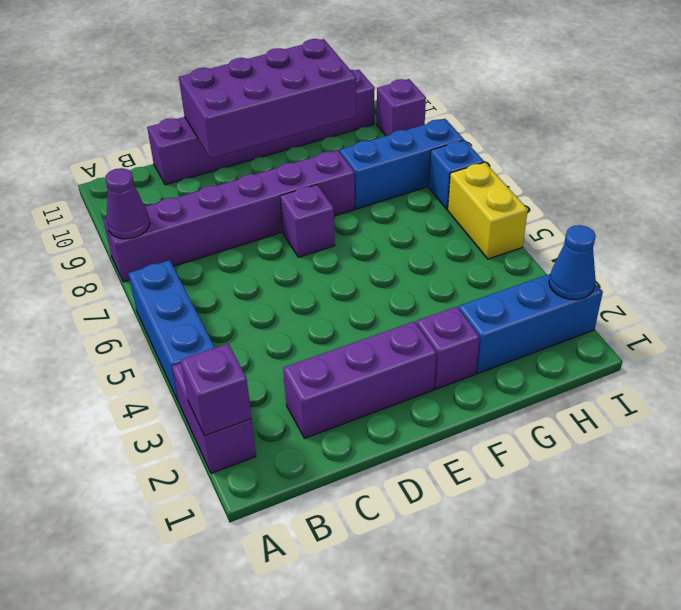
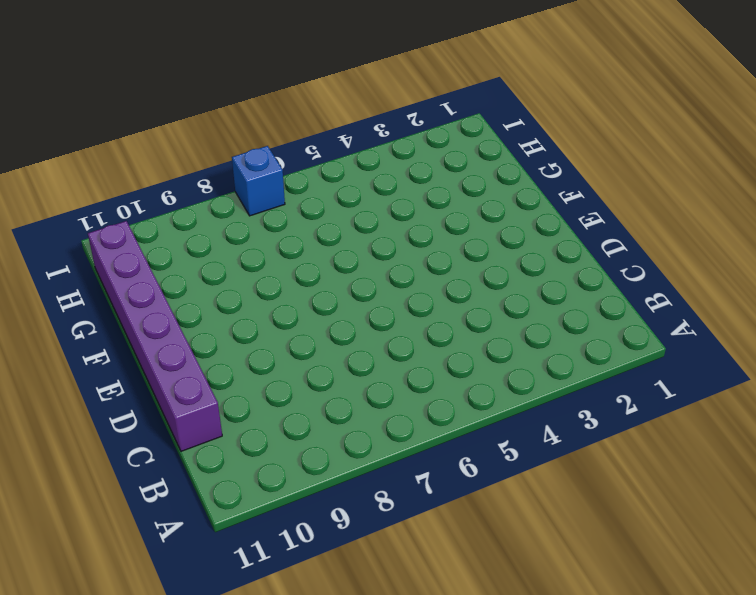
none -> purple 1x2 brick [172,363,256,473]
none -> blue 1x3 brick [128,260,215,402]
none -> purple 1x6 brick [103,150,355,282]

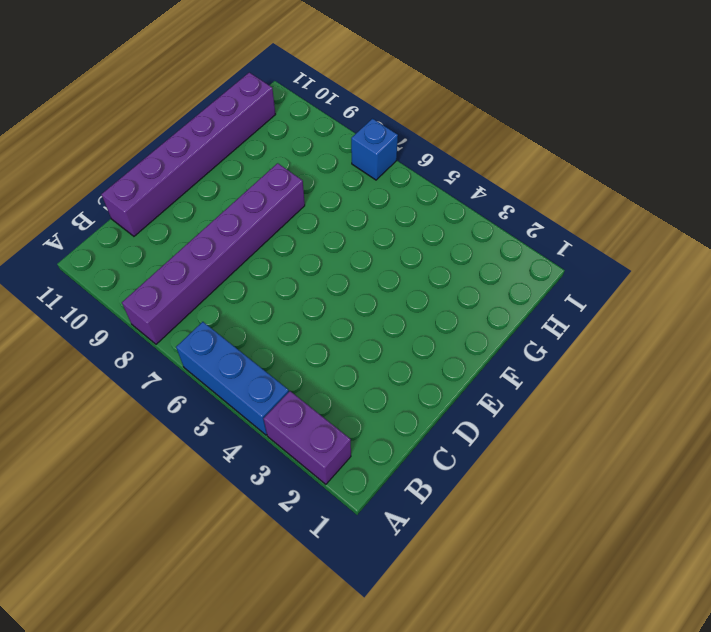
none -> purple 1x3 brick [283,322,436,438]
none -> purple 1x1 brick [280,185,335,257]
none -> purple 1x1 brick [417,307,480,389]

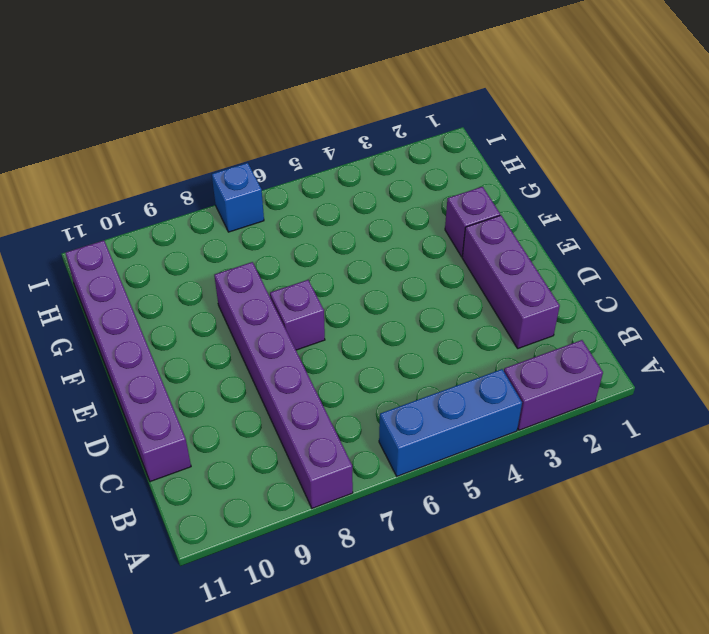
none -> blue 1x3 brick [459,274,603,374]
none -> blue 1x3 brick [340,119,464,209]
none -> yellow 1x2 brick [448,162,528,259]

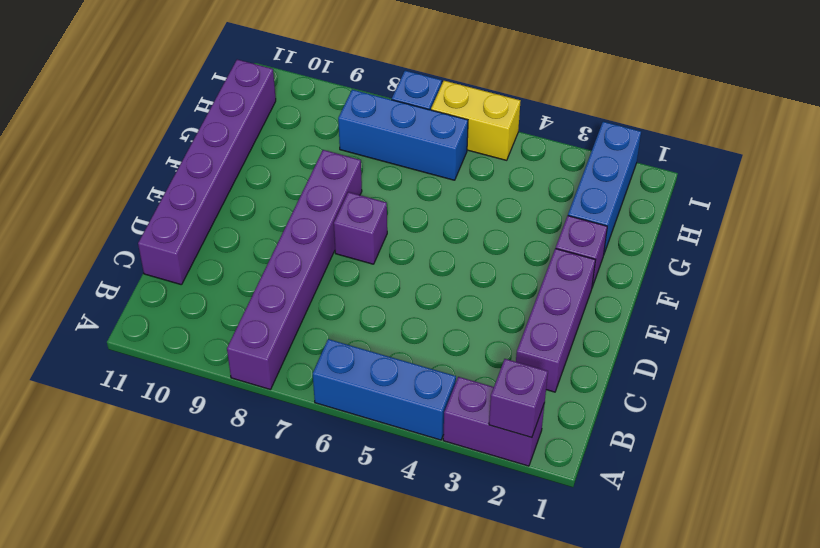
blue 1x3 brick [338,90,468,180] -> blue 1x3 brick turned to [340,119,464,209]
none -> purple 1x1 brick [377,79,426,136]
none -> purple 1x1 cone [105,168,150,239]
none -> purple 2x4 brick [179,39,356,158]

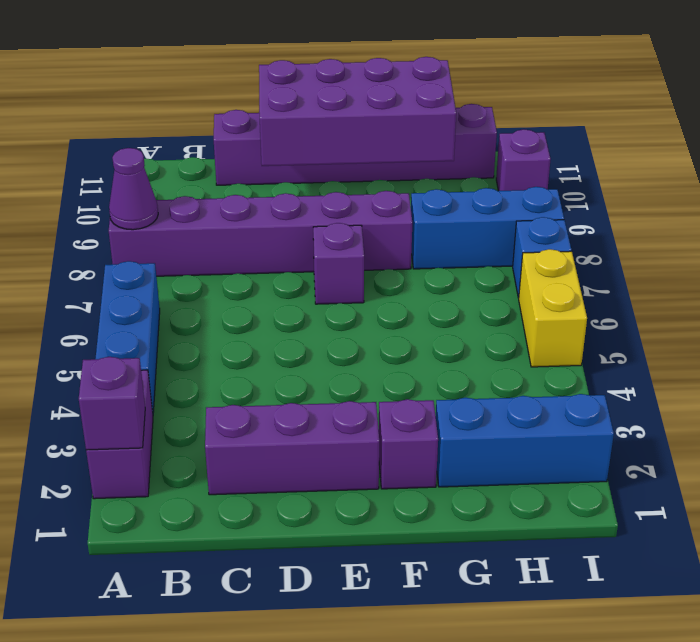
none -> blue 1x1 cone [549,225,596,300]

